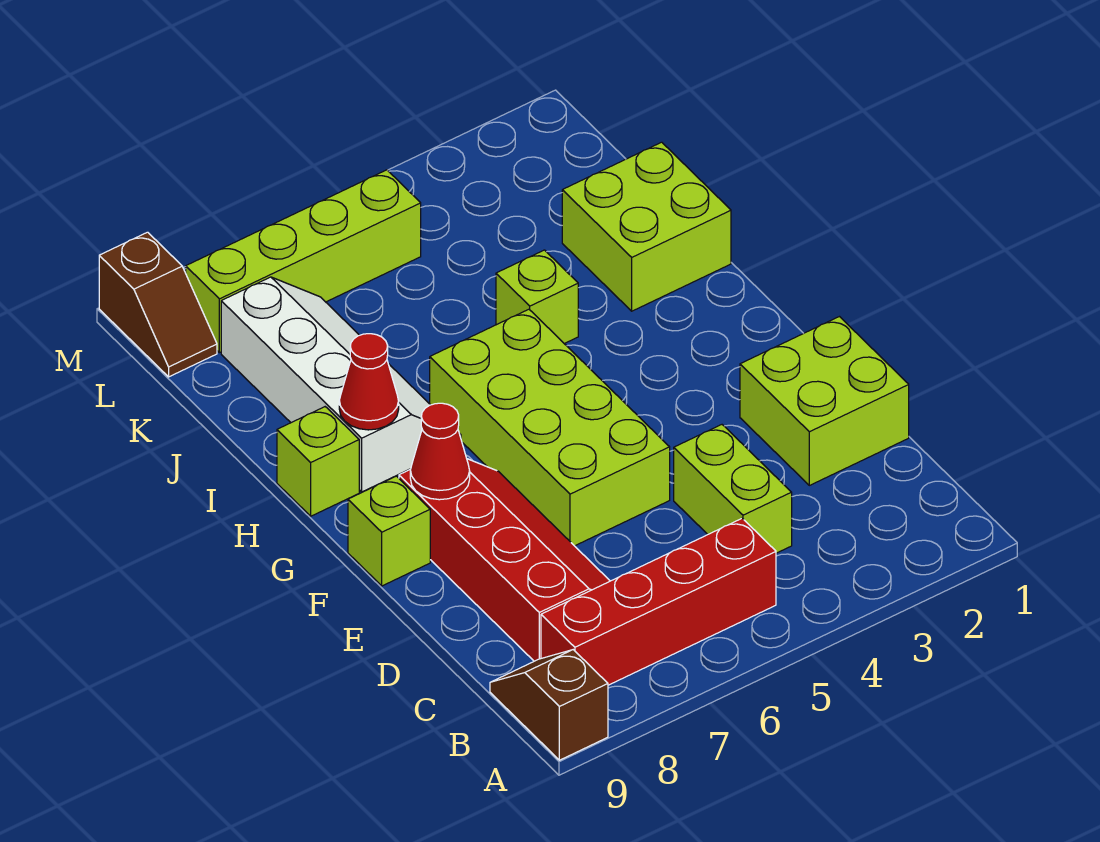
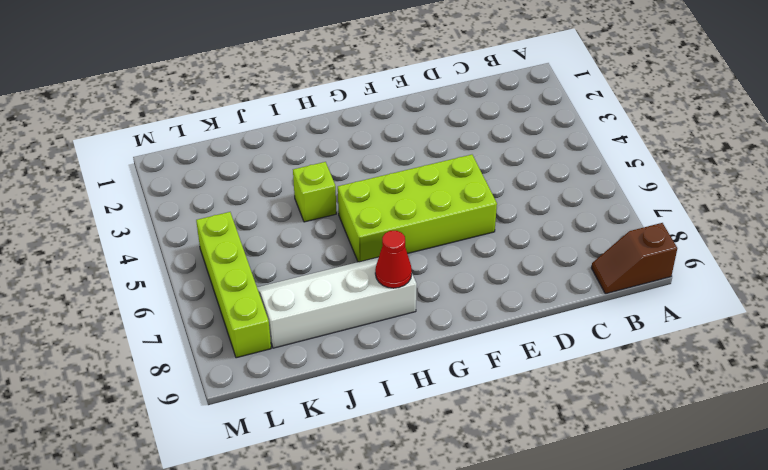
none -> red 1x4 brick [541,518,776,685]
none -> lime 1x2 brick [674,425,792,553]
none -> red 2x4 slope [399,459,610,661]

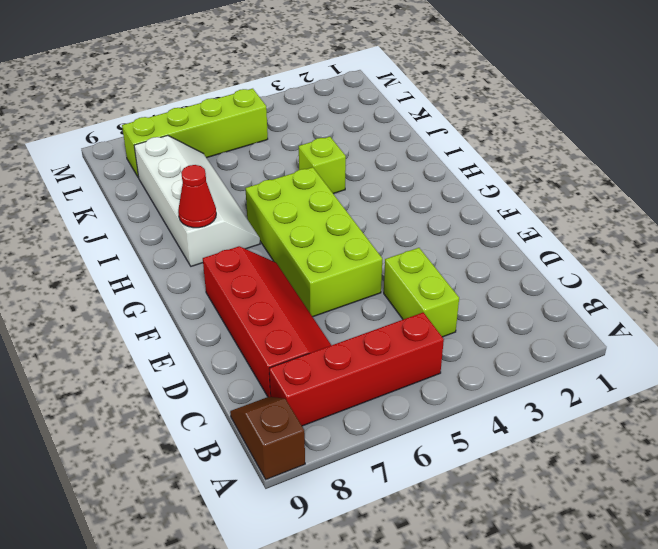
none -> lime 2x2 brick [740,317,909,485]
none -> lime 1x1 brick [348,476,430,586]
none -> lime 1x1 brick [277,407,359,516]

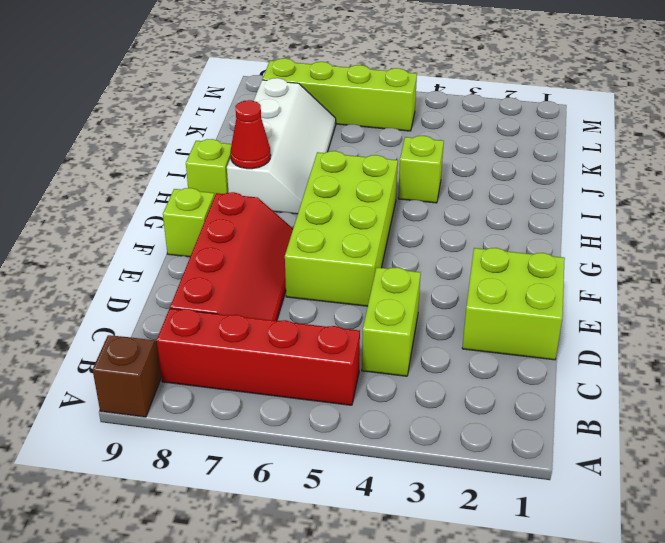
none -> lime 2x2 brick [562,142,731,311]
none -> brown 1x2 slope [99,232,217,377]
none -> red 1x1 cone [410,403,470,500]

